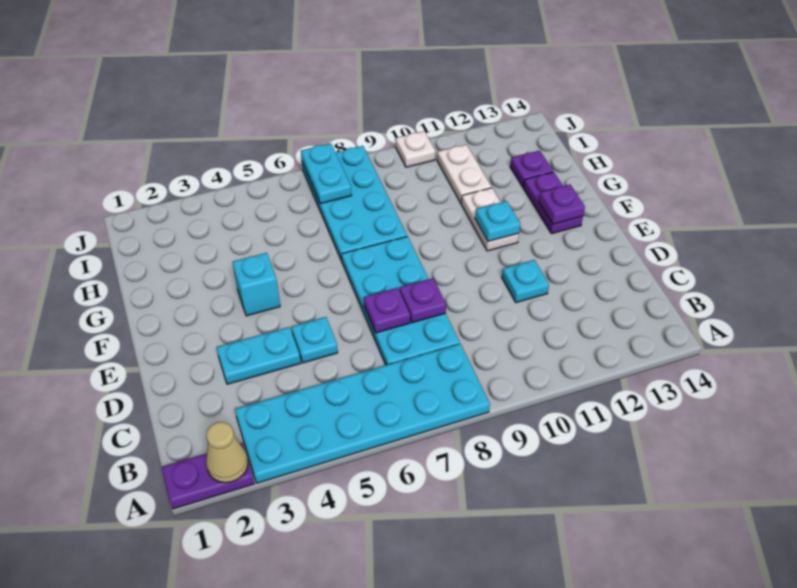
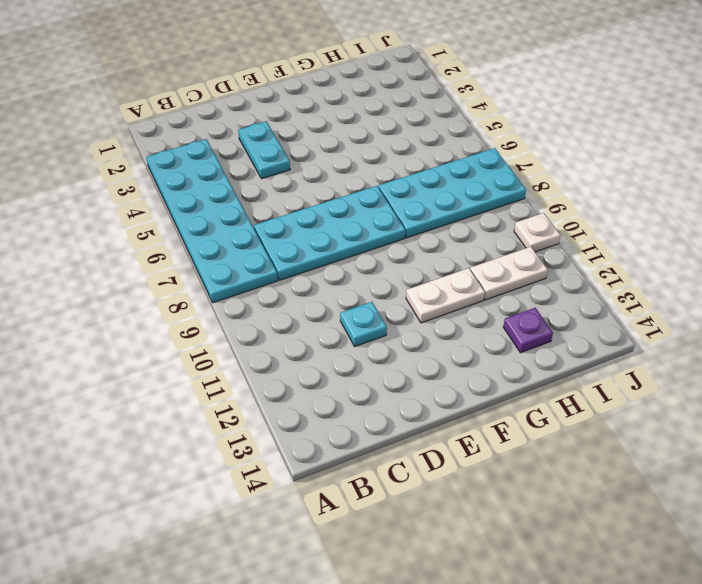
none -> purple 1x2 plate [162,443,254,509]
none -> cyan 1x1 plate [292,317,338,363]
none -> cyan 1x1 brick [232,253,280,316]

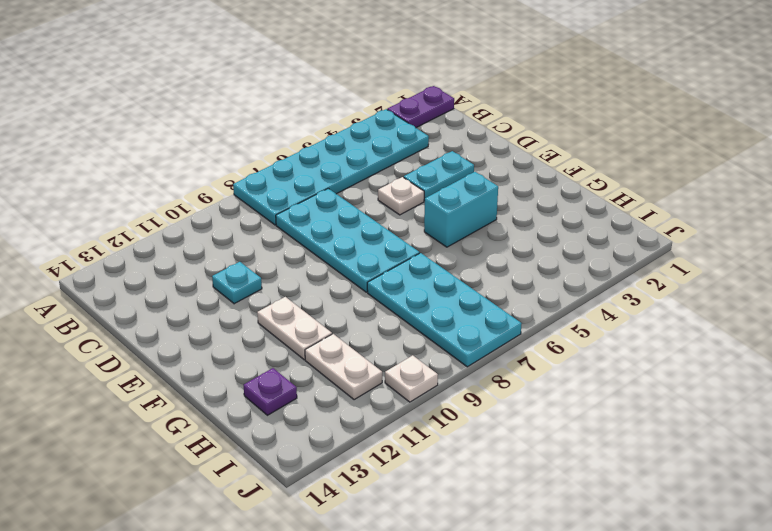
white 1x1 plate [378,177,424,215] -> cyan 1x1 plate [292,317,338,363]
cyan 1x2 brick [424,172,498,247] -> cyan 1x1 brick [232,253,280,316]
none -> purple 1x2 plate [524,172,583,234]
none -> tan 1x1 cone [206,422,248,483]
none -> purple 1x1 plate [364,288,410,333]

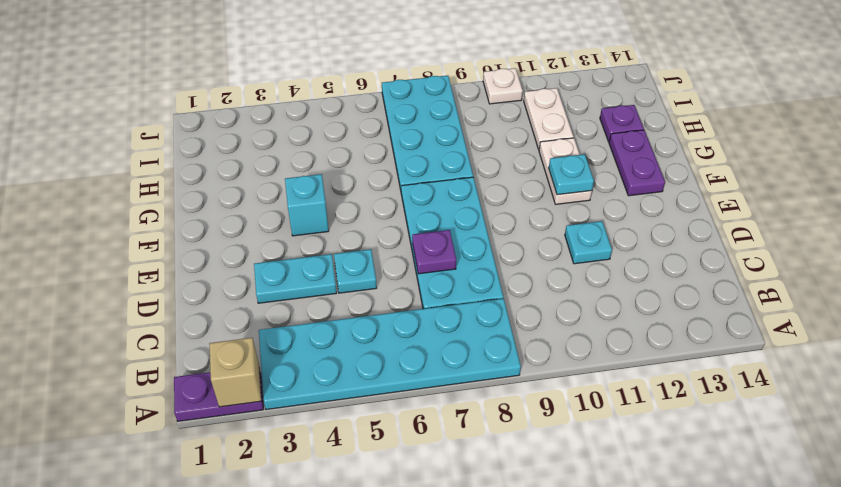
tan 1x1 brick [209,338,261,407] -> tan 1x1 cone [206,422,248,483]
none -> purple 1x1 plate [400,278,446,323]
none -> purple 1x1 plate [539,185,585,224]
none -> cyan 1x2 plate [301,143,352,204]

